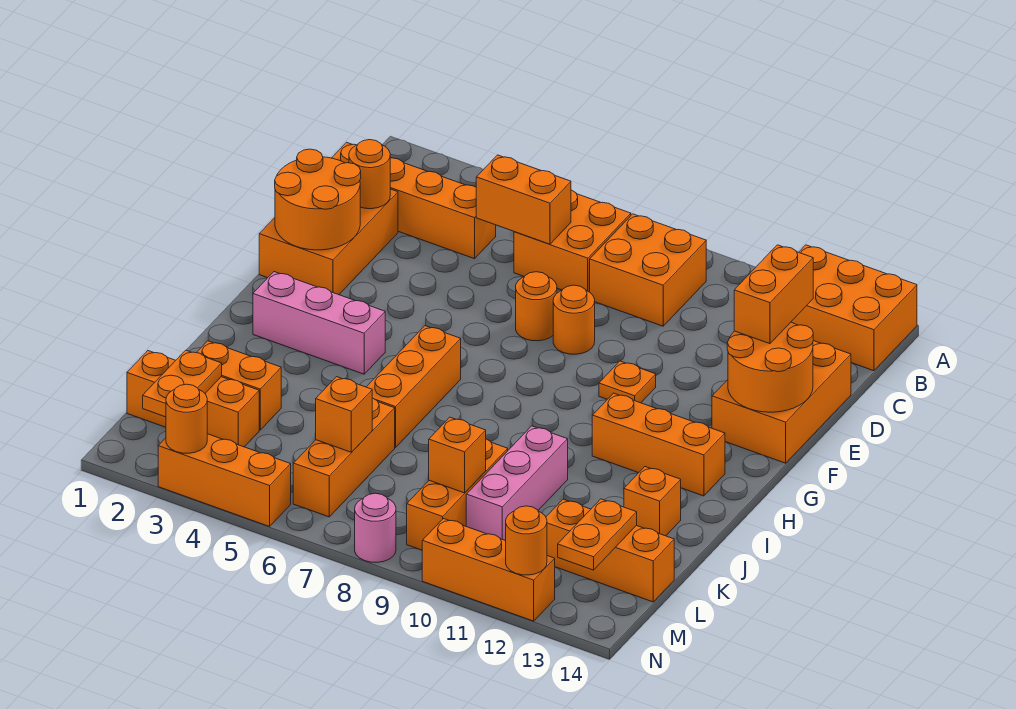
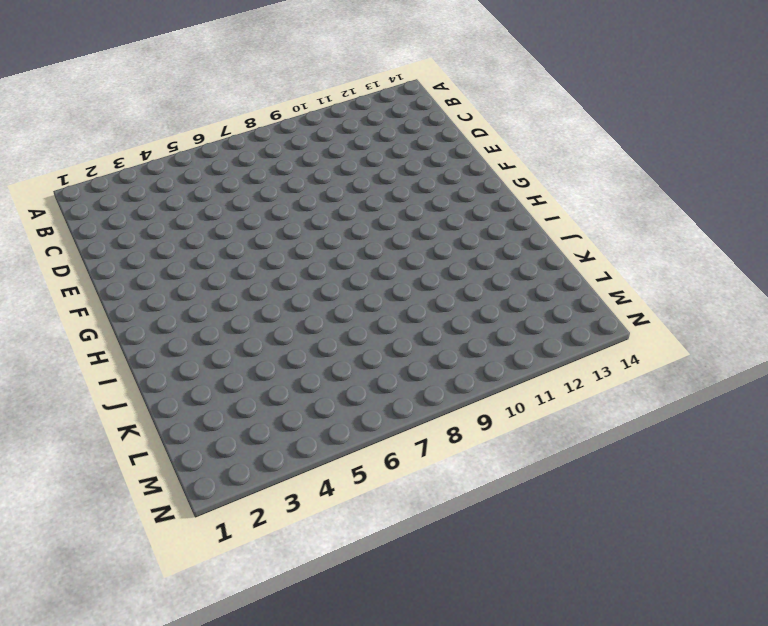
none -> orange 2x3 brick [791,245,917,371]
none -> orange 2x2 brick [514,190,631,292]
none -> orange 2x2 brick [590,214,706,326]
none -> orange 1x4 brick [332,142,496,259]

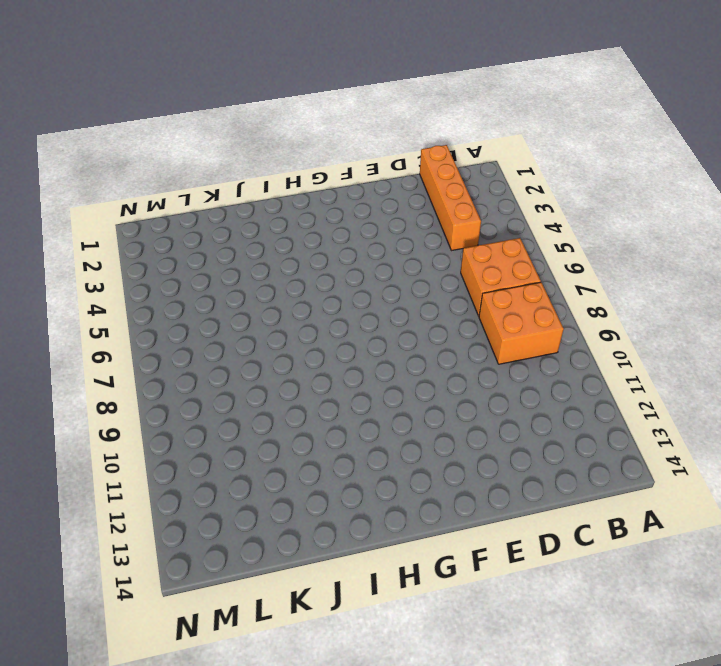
none -> orange 2x3 brick [791,245,917,371]
none -> orange 2x3 brick [259,189,398,295]
none -> orange 2x3 brick [712,341,851,463]
none -> orange 1x1 round brick [516,272,557,341]

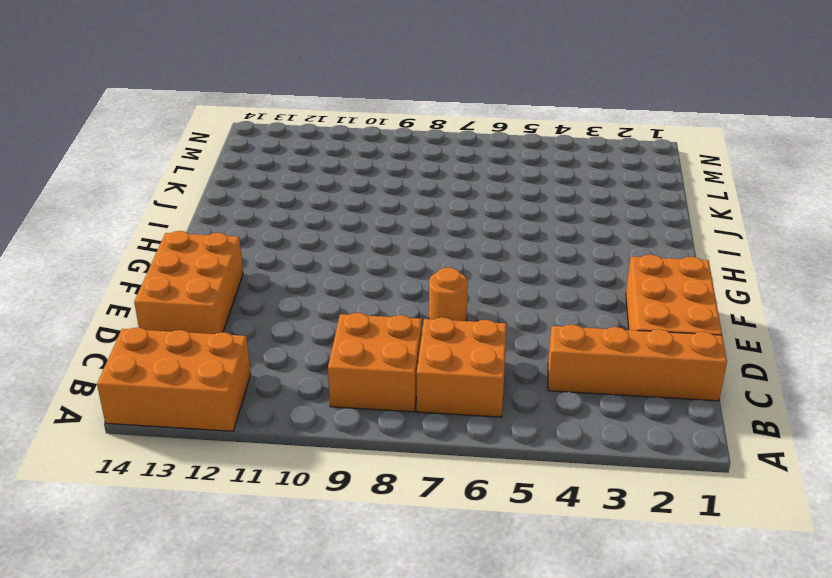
none -> orange 1x1 round brick [553,285,595,354]
none -> orange 1x1 plate [599,361,656,403]
none -> pink 1x3 brick [253,272,385,374]
none -> orange 1x3 brick [367,326,461,448]

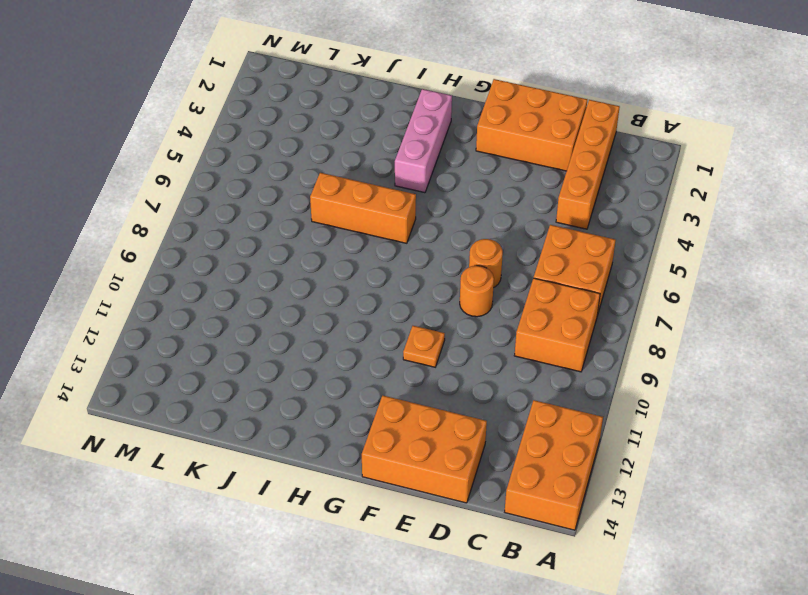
none -> orange 1x3 brick [592,393,725,496]
none -> pink 1x3 brick [466,426,568,541]
none -> orange 1x1 brick [624,467,681,536]
none -> orange 1x2 brick [197,341,281,430]

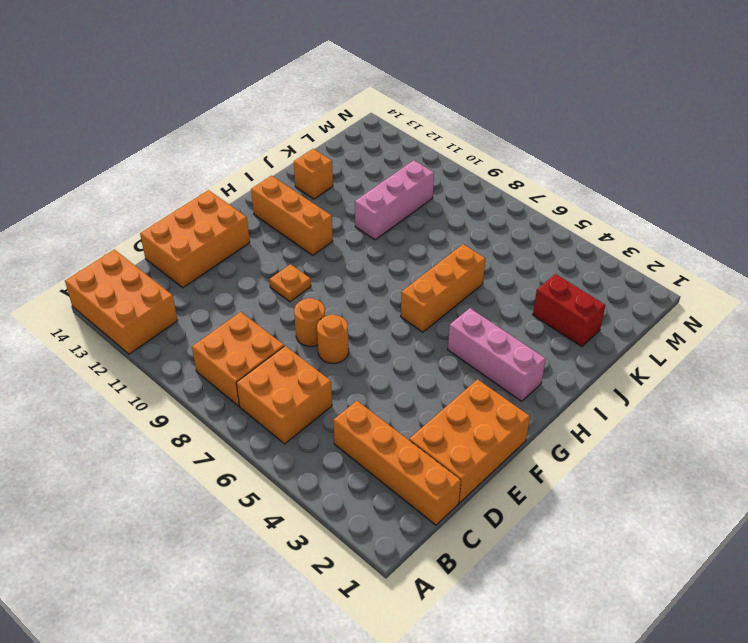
red 1x2 brick [533,274,606,347] -> orange 1x2 brick [197,341,281,430]
none -> orange 1x3 brick [293,398,395,517]
none -> orange 1x3 brick [407,439,508,550]
none -> orange 1x3 brick [127,351,259,447]
none -> orange 1x3 brick [546,499,674,602]

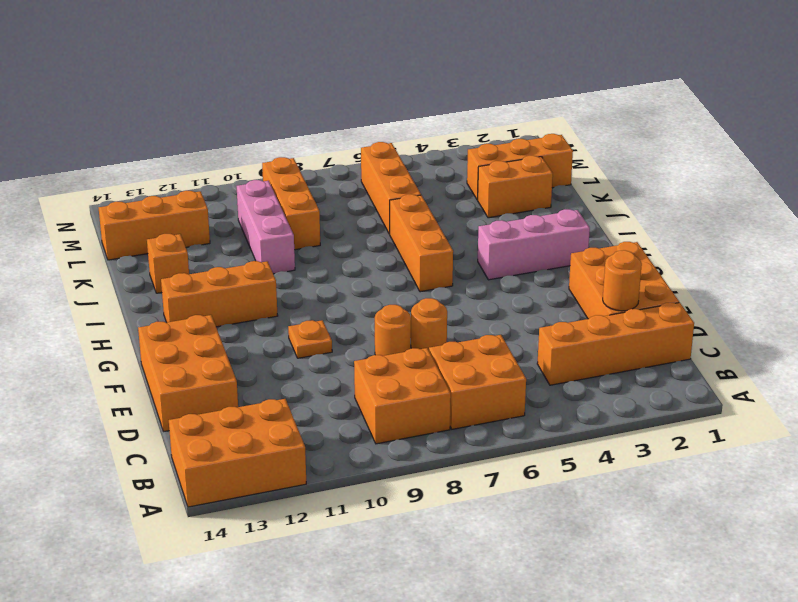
none -> orange 1x3 brick [158,434,291,527]
none -> pink 1x1 round brick [355,493,396,562]
none -> orange 1x3 brick [422,519,555,621]
none -> orange 1x2 brick [476,155,571,244]

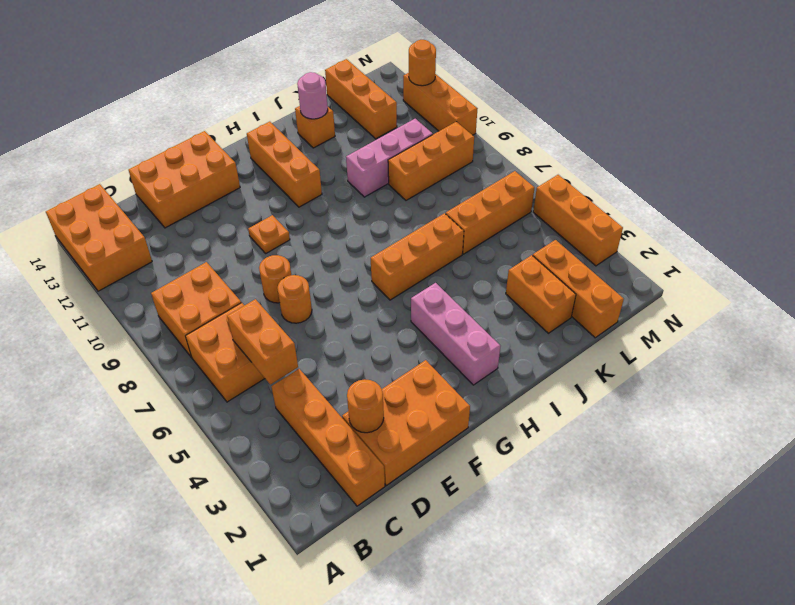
pink 1x1 round brick [297,72,328,119] -> pink 1x1 round brick moved to [355,493,396,562]
none -> orange 2x2 round brick [275,149,361,250]
none -> orange 2x2 round brick [727,322,813,412]
none -> orange 1x2 plate [143,350,222,417]
none -> orange 1x1 brick [315,377,372,452]

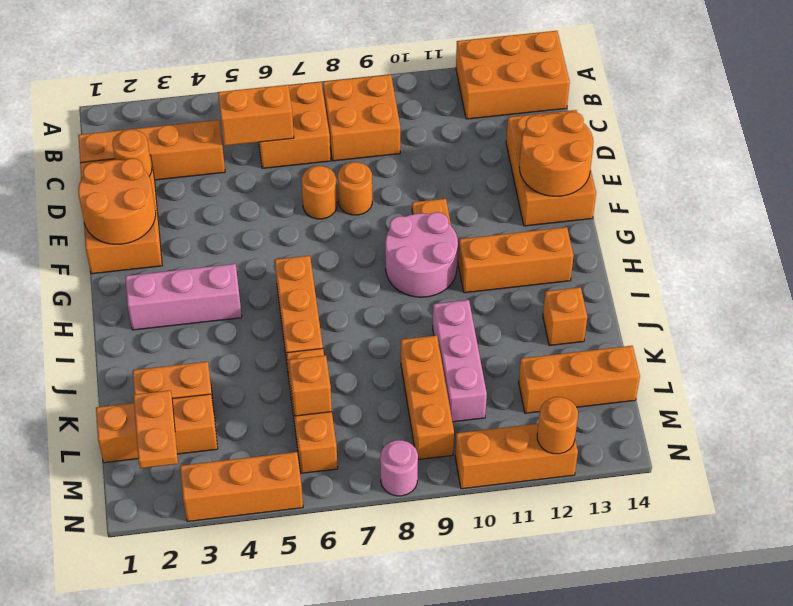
pink 2x2 round brick [385,212,458,297] -> none
none -> orange 1x1 brick [429,417,486,493]
none -> orange 1x2 plate [558,499,637,570]
none -> orange 1x1 round brick [166,384,207,453]
none -> orange 1x2 brick [734,245,813,344]

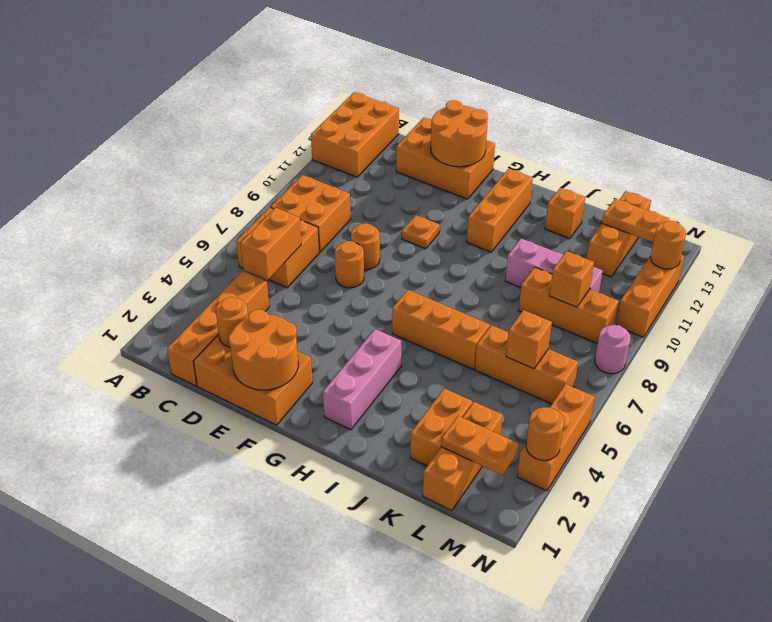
none -> orange 1x2 brick [734,245,813,344]

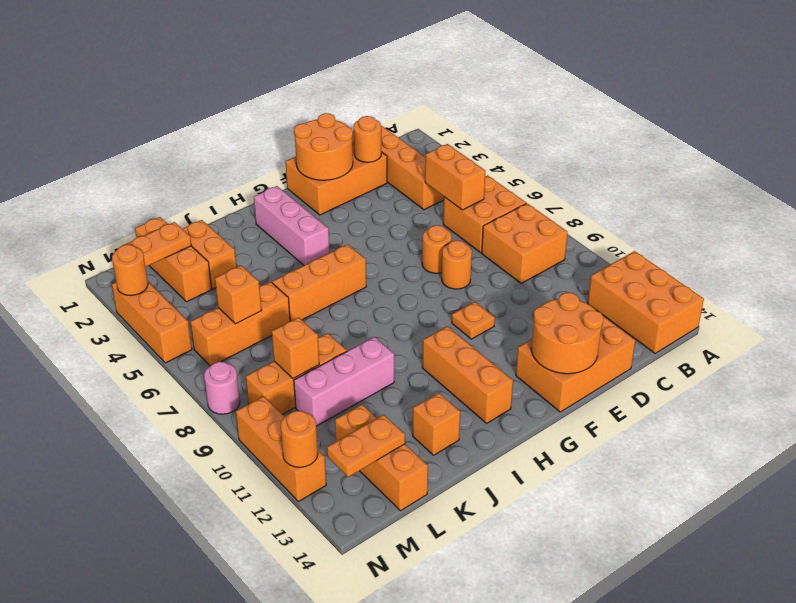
none -> orange 1x2 brick [734,245,813,344]

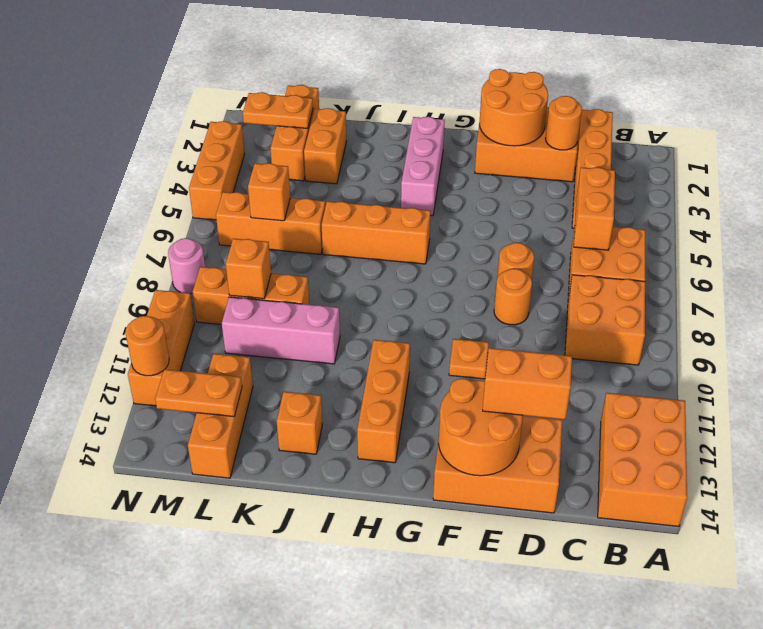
none -> orange 1x1 round brick [166,384,207,453]

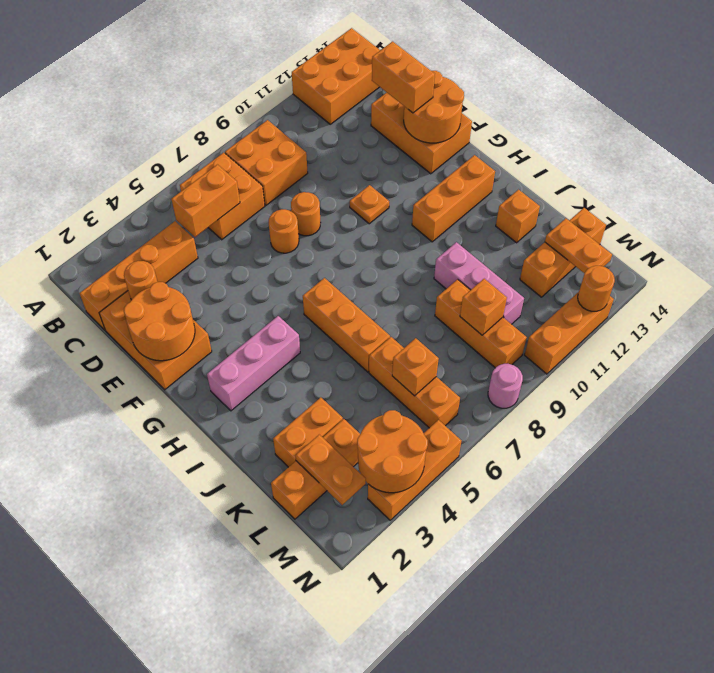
orange 2x2 round brick [357,410,428,493] -> orange 1x1 round brick [166,384,207,453]

